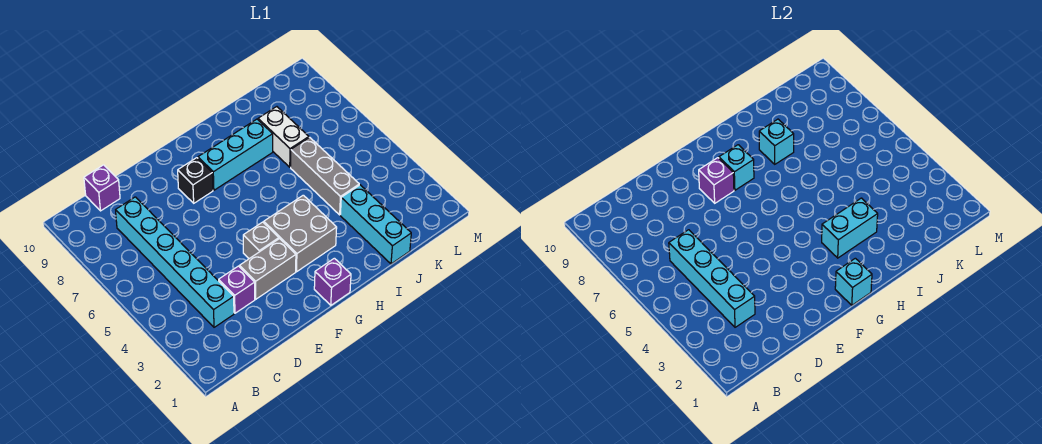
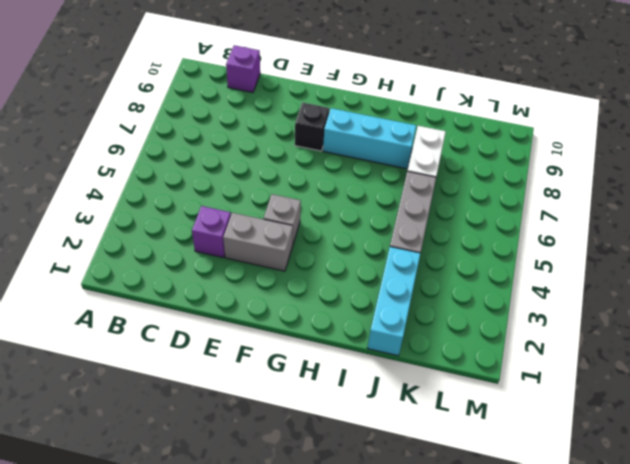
none -> cyan 1x6 brick [116,197,234,327]
none -> purple 1x1 brick [314,258,351,305]
none -> grey 2x2 brick [264,195,337,272]

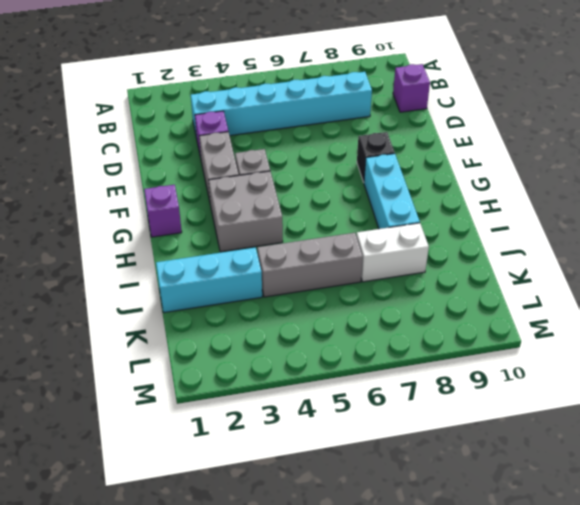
none -> cyan 1x4 brick [669,230,755,327]
none -> purple 1x1 brick [699,158,734,203]
none -> cyan 1x1 brick [835,258,872,305]

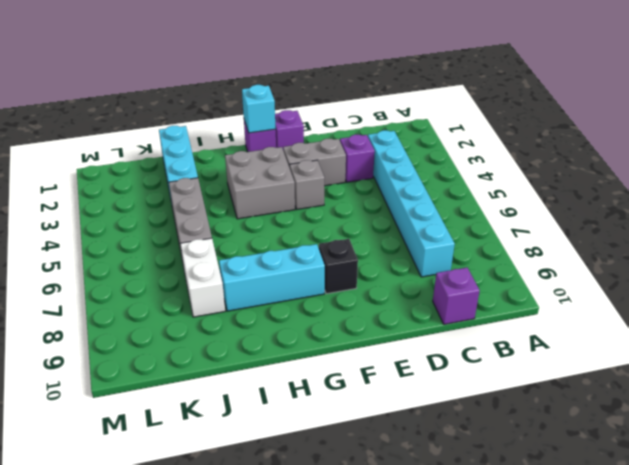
purple 1x1 brick [275,110,304,149] -> purple 1x1 brick moved to [699,158,734,203]
none -> cyan 1x4 brick [669,230,755,327]
none -> cyan 1x1 brick [719,145,754,190]
none -> cyan 1x2 brick [822,198,878,258]

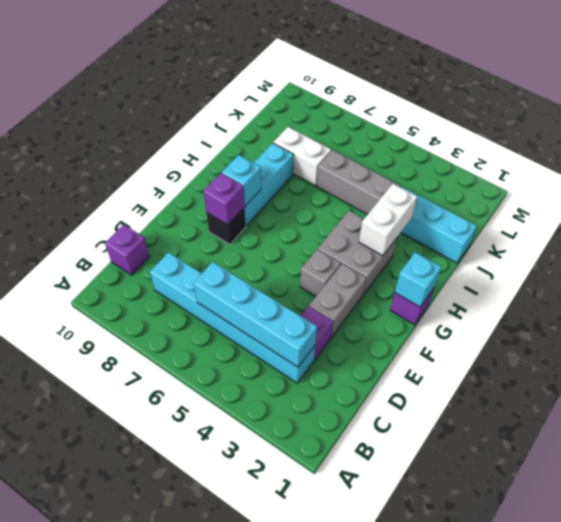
white 1x2 brick [359,184,417,256] -> cyan 1x2 brick [822,198,878,258]
none -> cyan 1x1 brick [759,119,794,164]

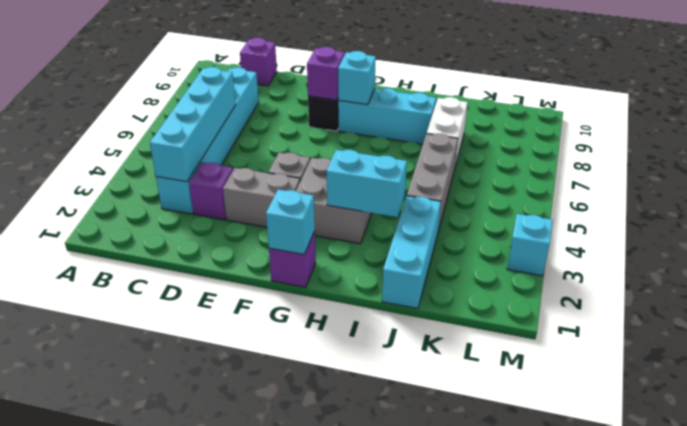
cyan 1x1 brick [507,214,553,276] -> cyan 1x1 brick moved to [759,119,794,164]

